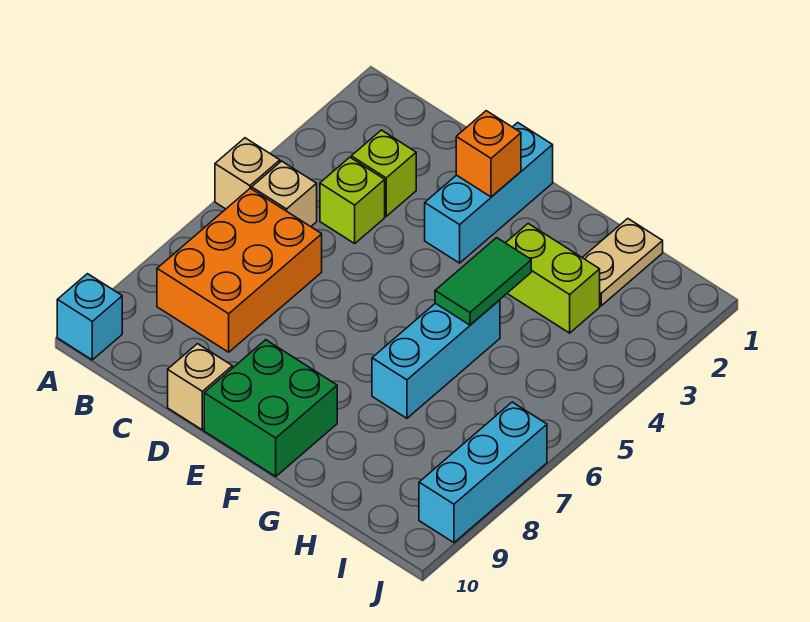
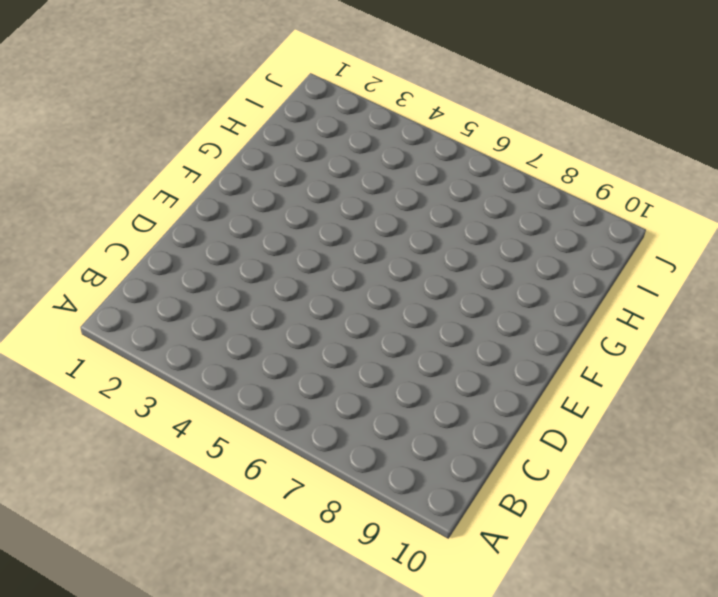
none -> tan 1x1 brick [215,138,280,209]
none -> cyan 1x1 brick [57,274,122,360]
none -> tan 1x1 brick [252,161,317,227]

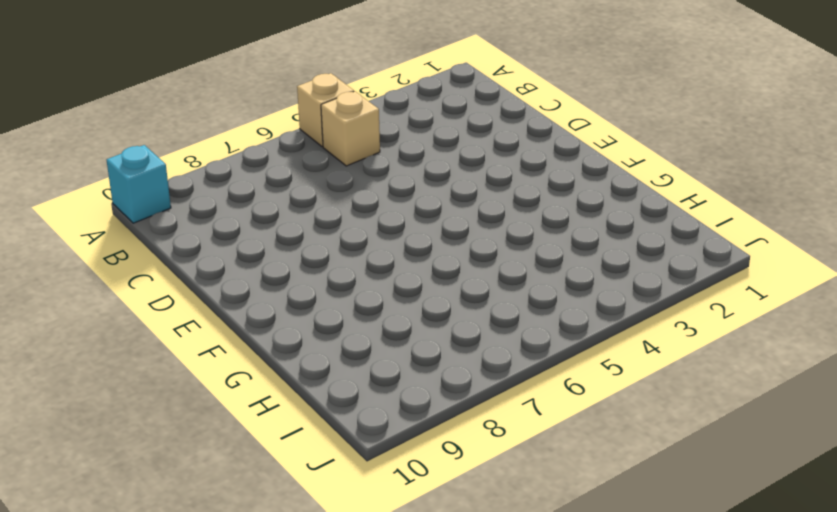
none -> orange 2x3 brick [157,188,322,352]
none -> lime 1x1 brick [351,130,416,216]
none -> lime 1x1 brick [320,157,385,243]

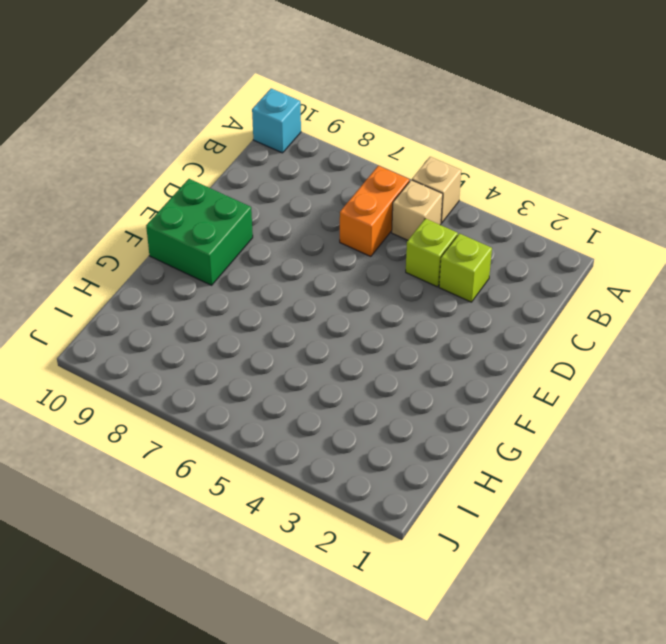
orange 1x2 brick [340,166,409,257] -> orange 2x3 brick [157,188,322,352]
none -> tan 1x1 brick [168,344,232,430]
none -> cyan 1x3 brick [425,123,553,263]
none -> lime 1x2 brick [506,224,600,333]

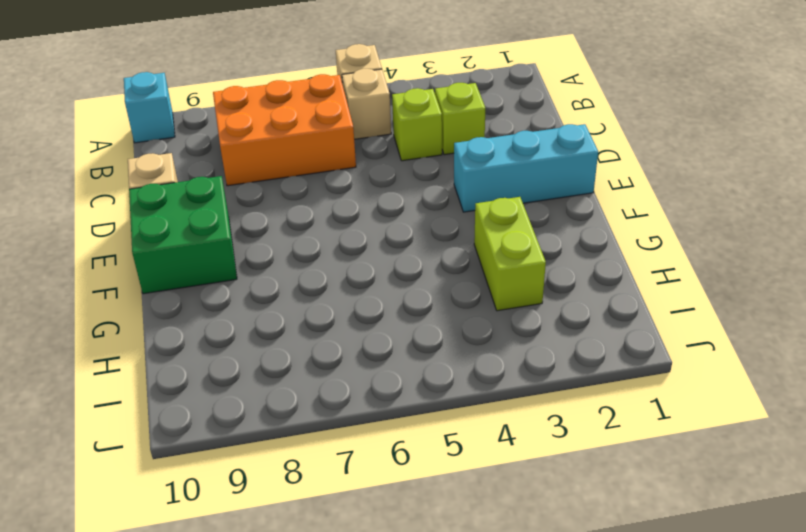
none -> cyan 1x3 brick [372,300,500,418]
none -> tan 1x2 plate [582,219,663,306]
none -> cyan 1x3 brick [419,402,547,543]

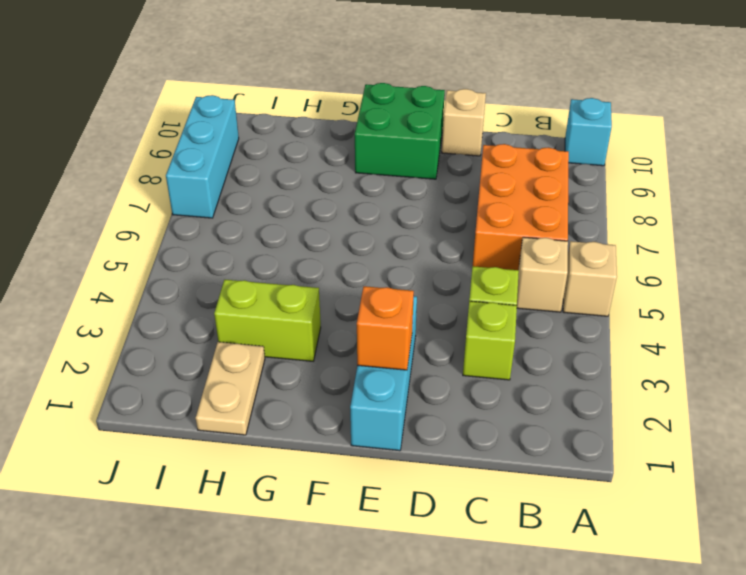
none -> cyan 1x3 brick [372,300,500,418]
none -> green 1x2 tile [435,238,531,325]

